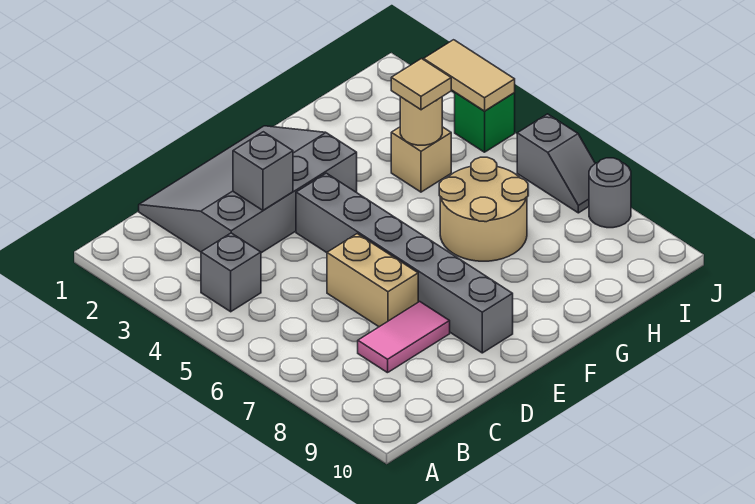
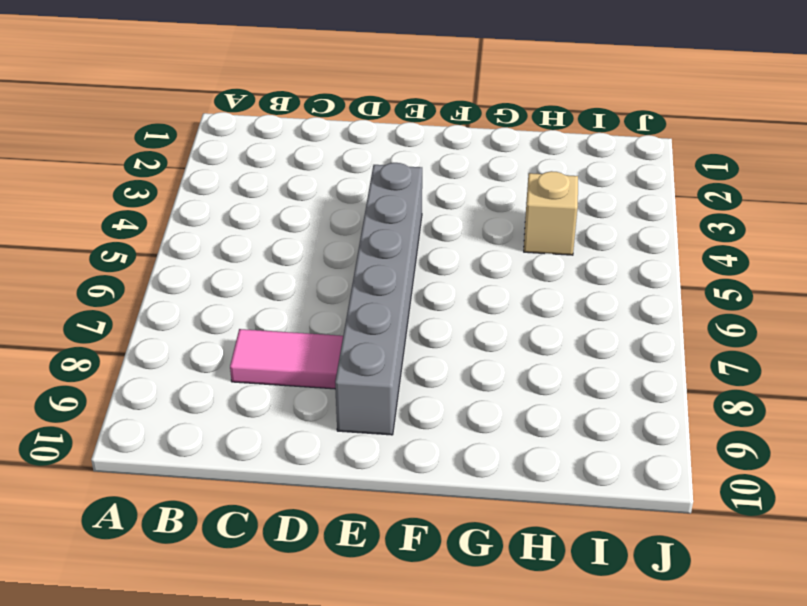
none -> grey 1x1 brick [201,233,261,312]
none -> grey 3x4 slope [139,126,357,253]
none -> tan 1x2 brick [327,234,418,327]

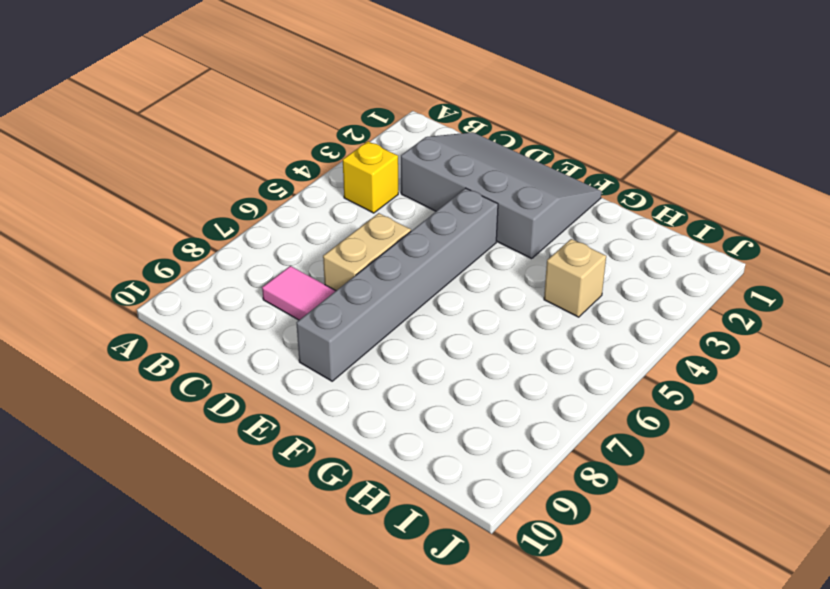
yellow 1x1 brick [343,141,398,213] -> grey 1x1 brick [201,233,261,312]
none -> tan 2x2 round brick [439,157,528,261]
none -> green 1x1 brick [455,93,515,152]
none -> grey 1x2 slope [517,114,595,213]

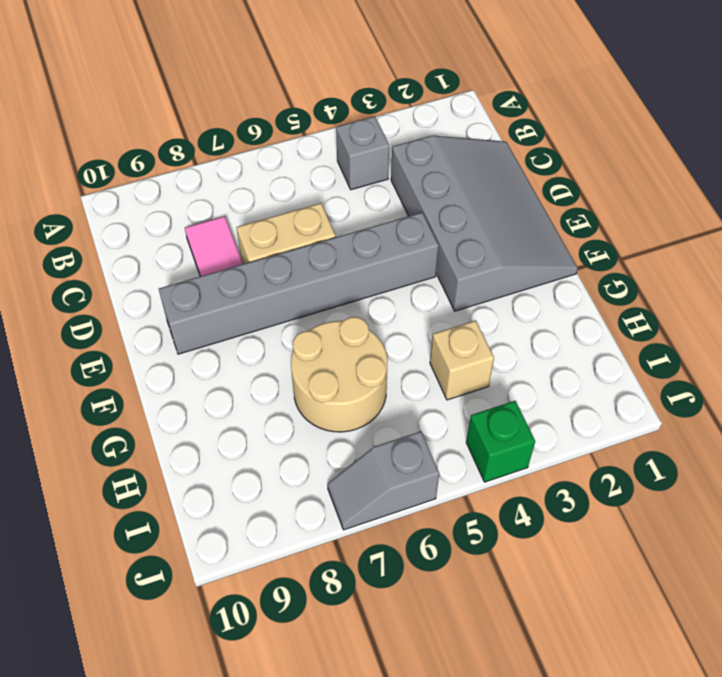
none -> grey 1x1 round brick [589,158,631,228]
none -> grey 1x1 brick [233,132,293,210]
none -> tan 1x1 round brick [400,97,442,145]

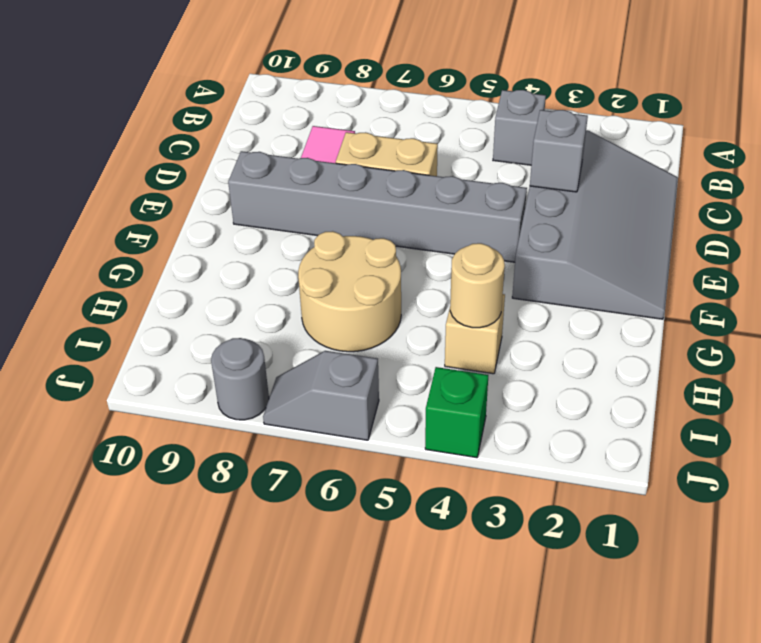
none -> tan 1x2 tile [423,40,515,111]
none -> tan 1x1 tile [391,59,451,110]

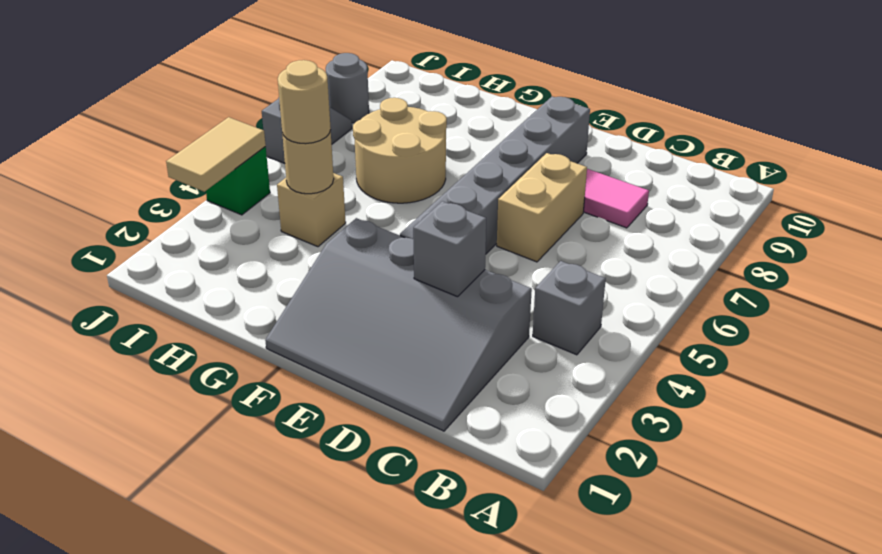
tan 1x1 round brick [278,60,331,144] -> tan 1x1 tile [391,59,451,110]

